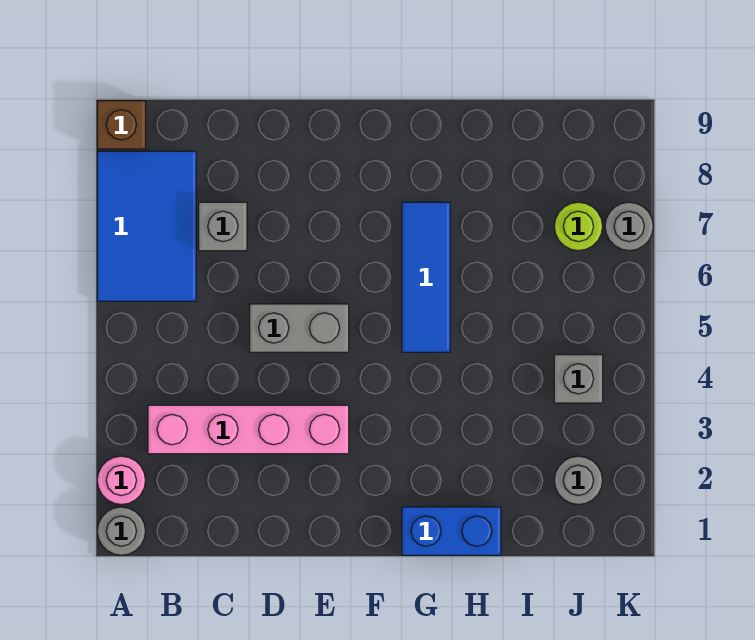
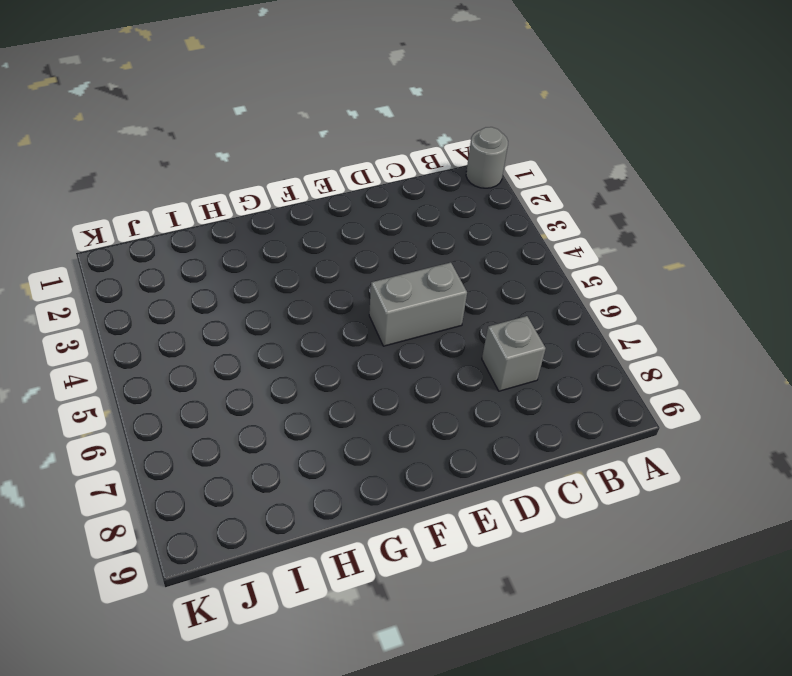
none -> pink 1x1 round brick [97,456,146,505]
none -> blue 2x3 tile [97,151,196,301]
none -> brown 1x1 brick [97,101,146,149]

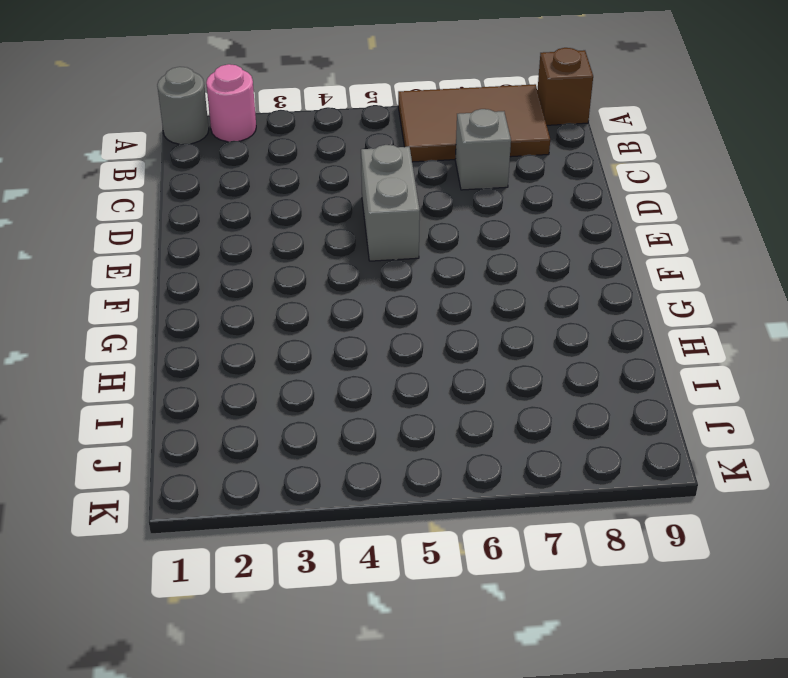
brown 2x3 tile [398,84,550,162] -> blue 2x3 tile [97,151,196,301]
none -> pink 1x4 brick [148,405,349,454]
none -> blue 1x2 brick [402,507,501,555]
none -> blue 1x3 tile [402,202,450,352]

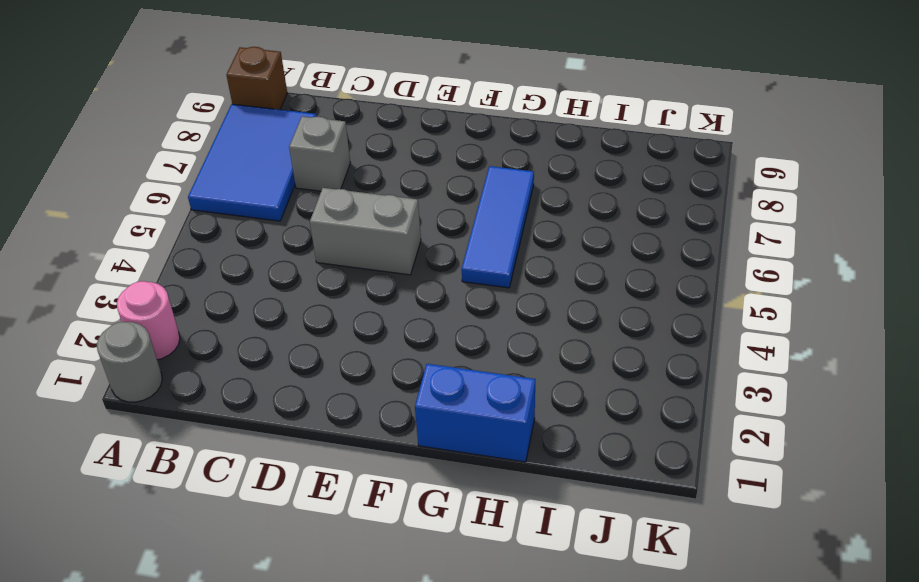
none -> pink 1x4 brick [148,405,349,454]
none -> grey 1x1 round brick [554,456,603,505]
none -> grey 1x1 brick [554,355,603,403]

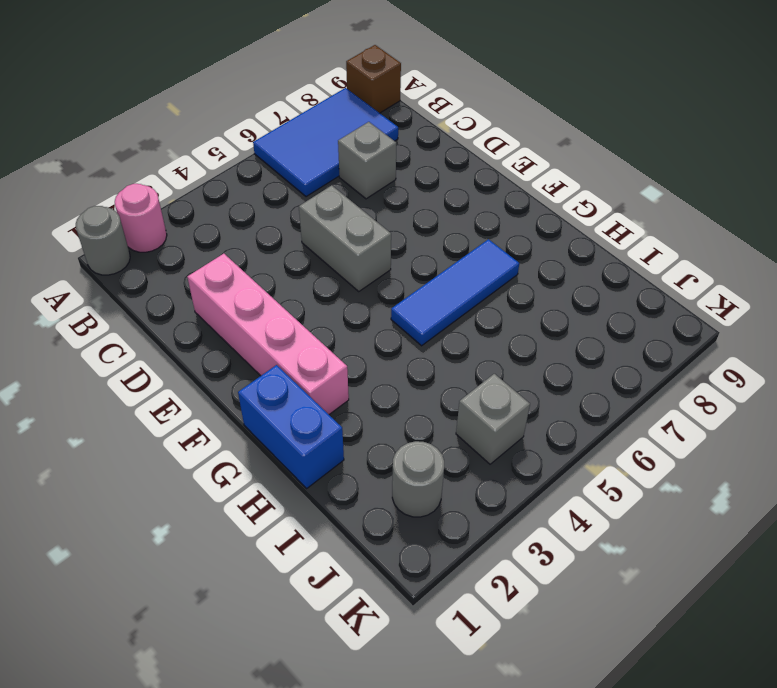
pink 1x4 brick [187,254,349,414] -> pink 1x4 brick moved to [148,405,349,454]
none -> lime 1x1 round brick [554,202,603,251]
none -> grey 1x1 round brick [605,202,653,251]

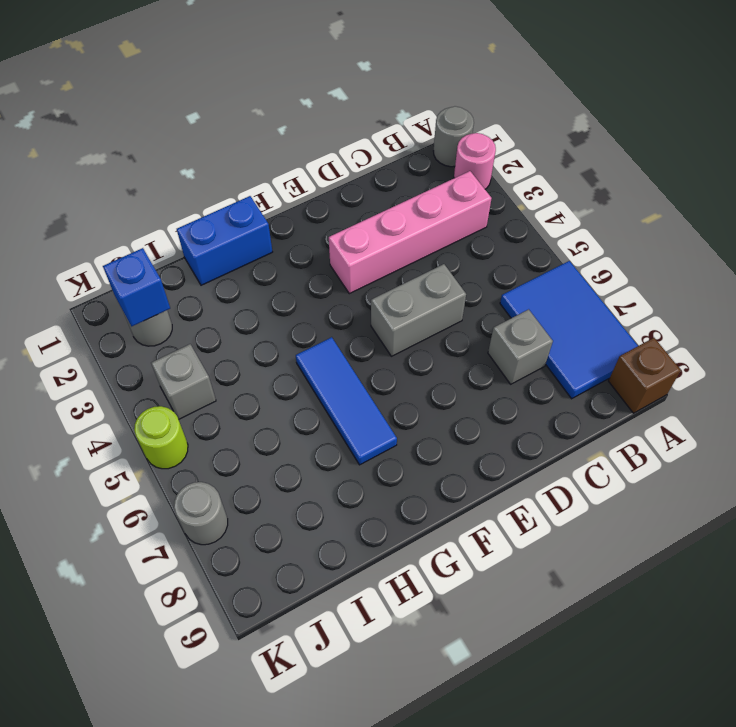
blue 1x1 brick [103,248,170,326] -> none
lime 1x1 round brick [134,406,188,469] -> lime 1x1 round brick moved to [554,202,603,251]

